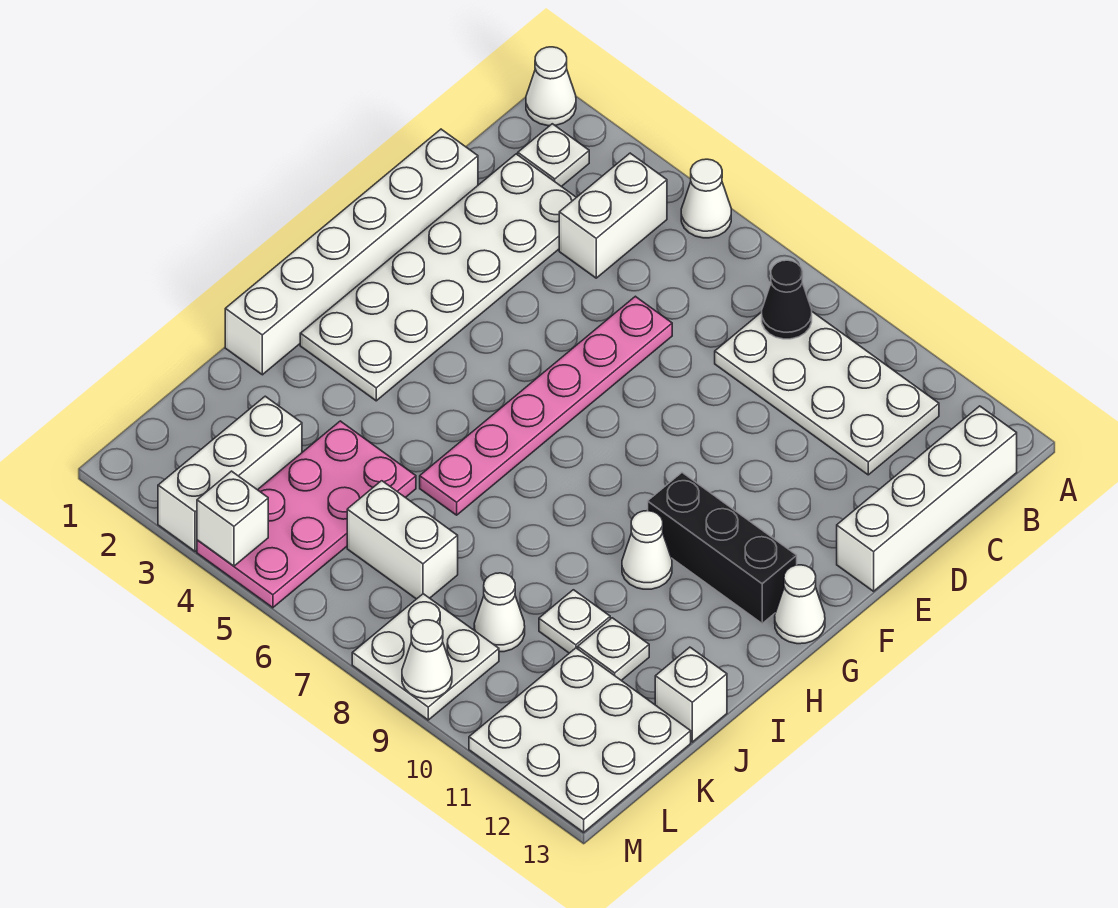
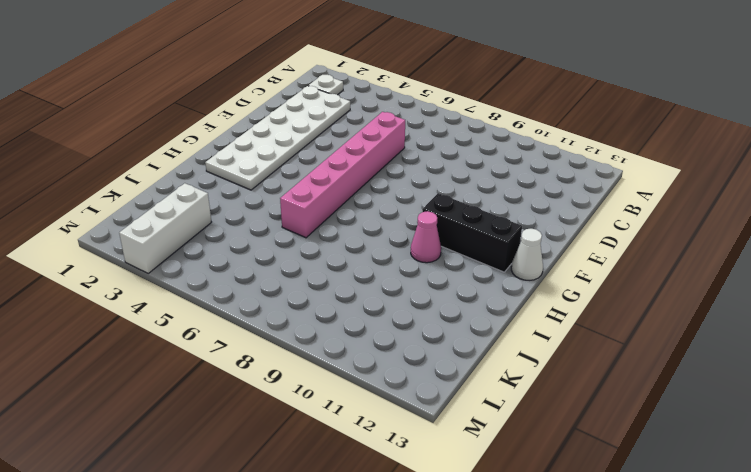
pink 1x6 brick [280,112,405,238] -> pink 1x6 plate [420,296,672,515]
pink 1x1 cone [411,211,441,263] -> white 1x1 cone [622,511,672,589]
none -> white 1x1 cone [526,47,576,126]
none -> white 1x1 cone [681,159,731,238]
none -> white 1x2 brick [559,153,667,278]

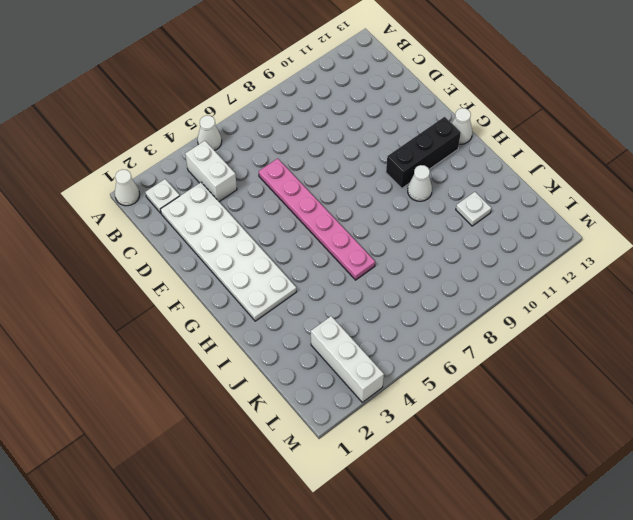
none -> white 2x4 plate [715,312,939,475]
none -> white 1x4 brick [837,406,1017,591]
none -> white 1x6 brick [225,129,478,375]

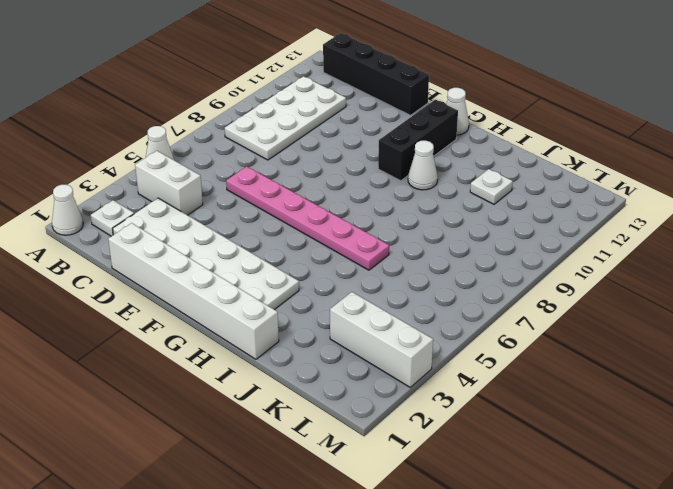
black 1x4 brick [323,33,429,115] -> white 1x4 brick [837,406,1017,591]
none -> pink 2x4 plate [197,421,416,608]
none -> white 1x1 plate [539,590,610,653]
none -> white 1x1 brick [655,647,727,742]

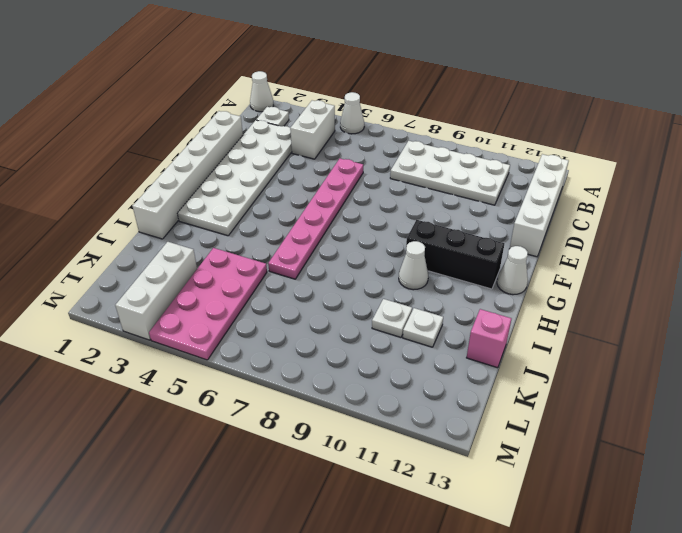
pink 1x1 brick [467,309,511,368] -> white 1x1 brick [655,647,727,742]
none -> white 1x2 brick [347,481,458,599]
none -> white 1x1 cone [474,573,525,652]
none -> white 3x3 plate [469,648,691,832]

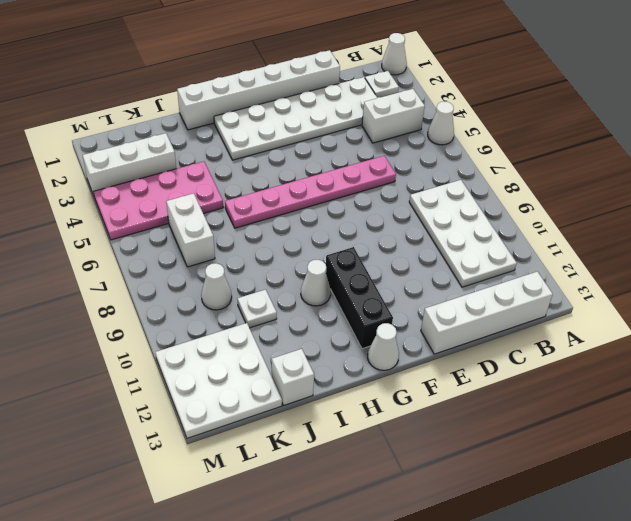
none -> white 1x1 plate [578,618,649,680]
none -> white 2x2 plate [352,594,499,720]
none -> black 1x1 cone [762,260,812,339]

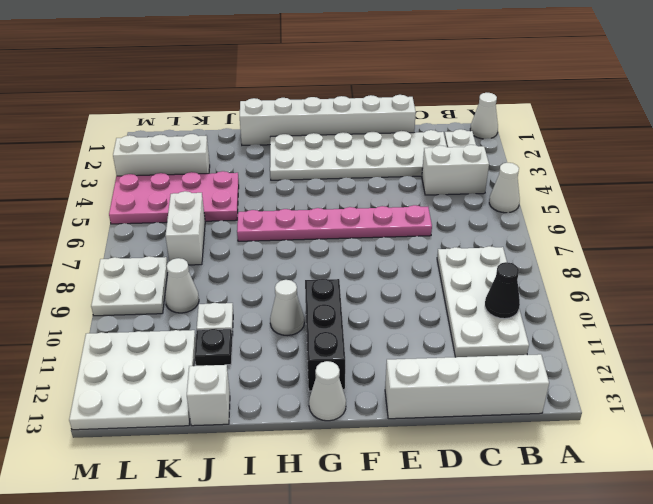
black 1x1 cone [485,262,520,319] -> black 1x1 cone moved to [762,260,812,339]
black 1x1 plate [194,329,232,366] -> white 1x1 plate [578,618,649,680]
none -> white 1x1 brick [197,471,268,566]
none -> white 1x1 cone [402,620,452,699]

